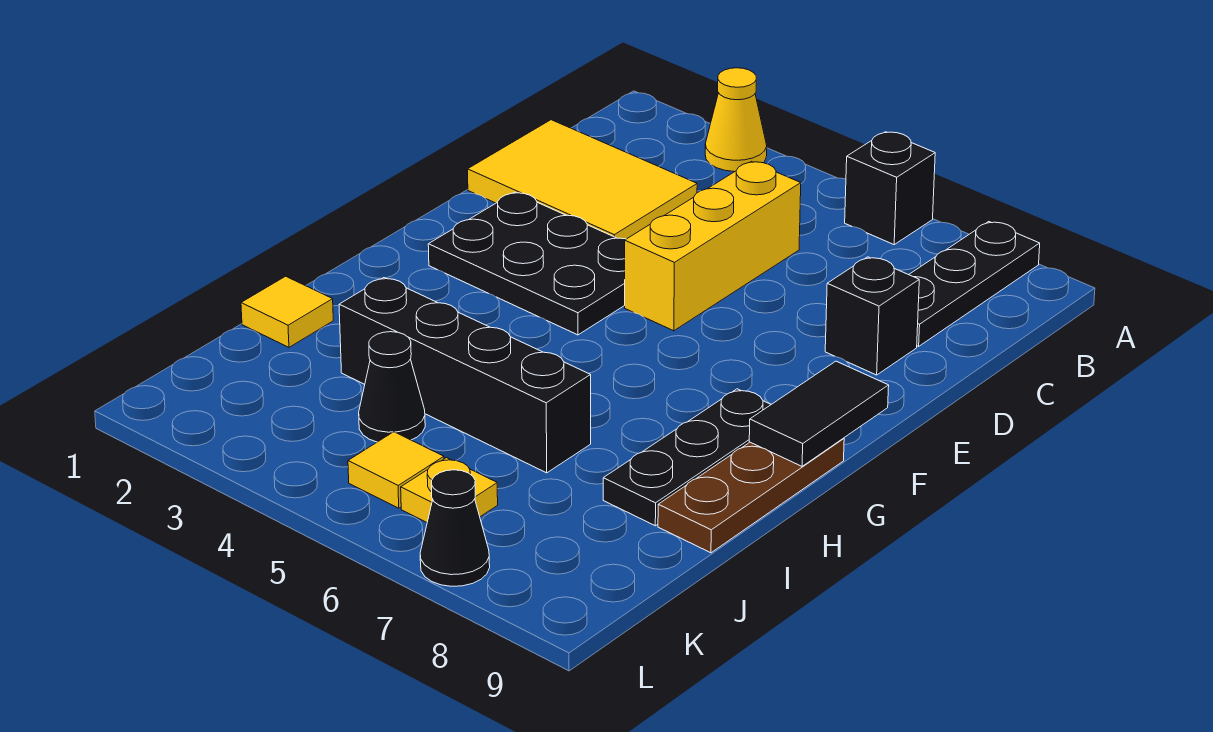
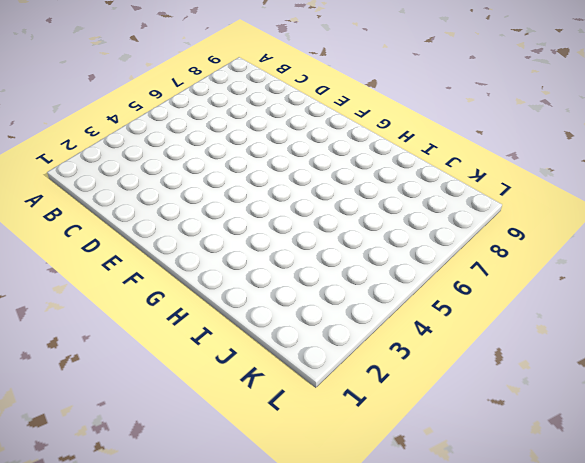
none -> yellow 1x1 cone [705,68,767,172]
none -> black 1x1 brick [845,132,935,245]
none -> black 1x3 plate [909,222,1040,346]

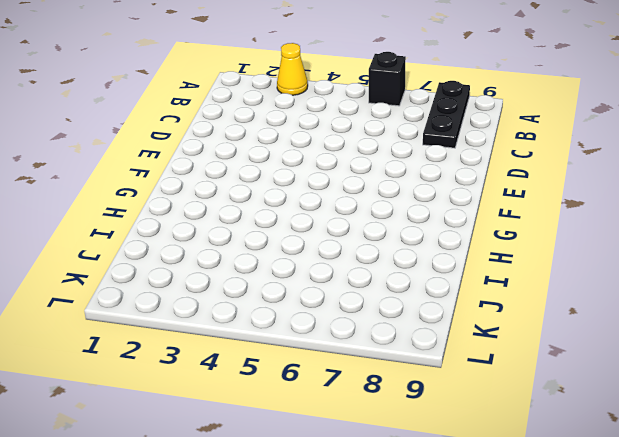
none -> yellow 2x3 tile [468,120,697,239]
none -> yellow 1x3 brick [625,162,801,331]
none -> black 1x1 brick [825,257,919,375]

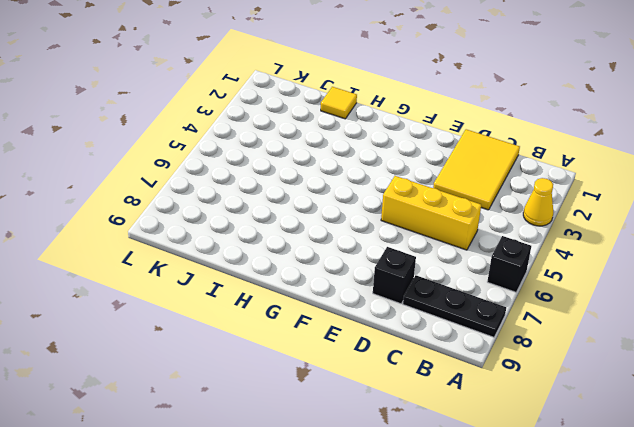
none -> black 2x3 plate [428,192,626,335]
none -> black 1x3 plate [603,389,771,526]
none -> brown 1x3 plate [658,438,844,553]

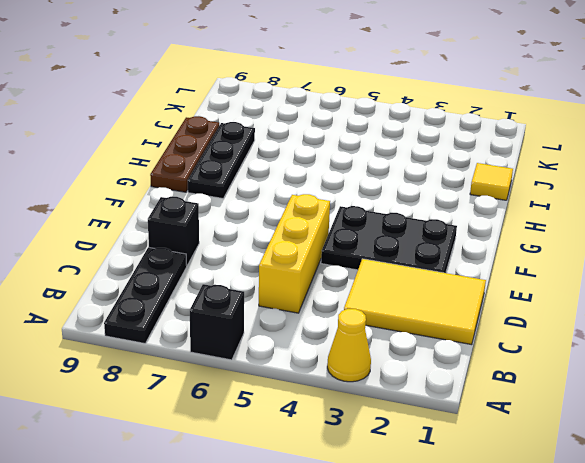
none -> black 1x4 brick [339,278,591,473]
none -> black 1x1 cone [359,332,425,442]
none -> yellow 1x1 tile [348,432,444,508]

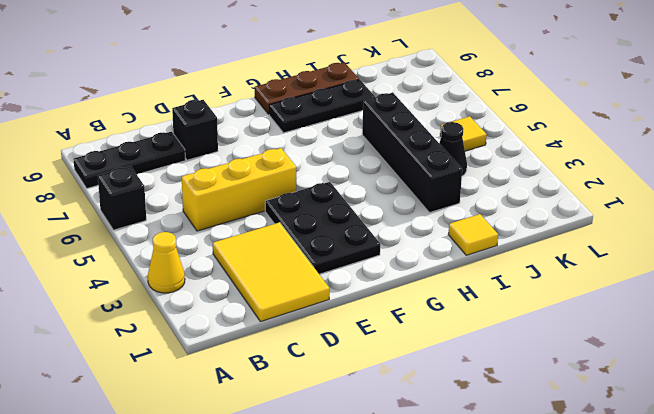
none -> yellow 1x1 plate [401,458,498,522]
none -> black 1x1 cone [420,470,490,586]
none -> black 1x2 tile [749,361,889,466]

